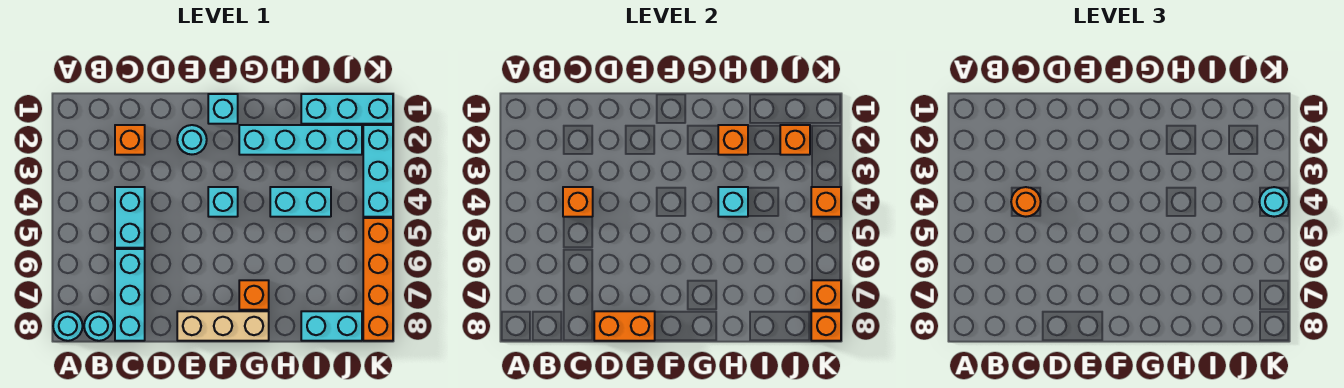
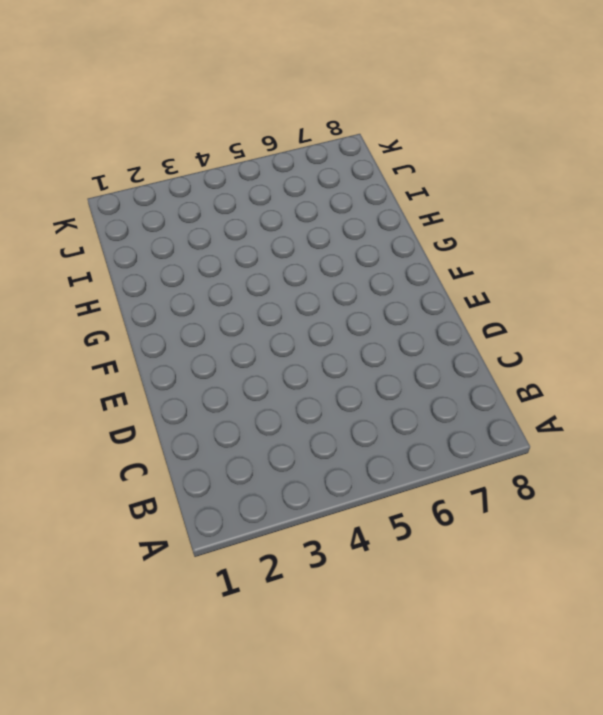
none -> cyan 1x1 round brick [53,311,83,341]
none -> cyan 1x1 round brick [84,311,114,341]
none -> orange 1x1 brick [115,125,145,155]

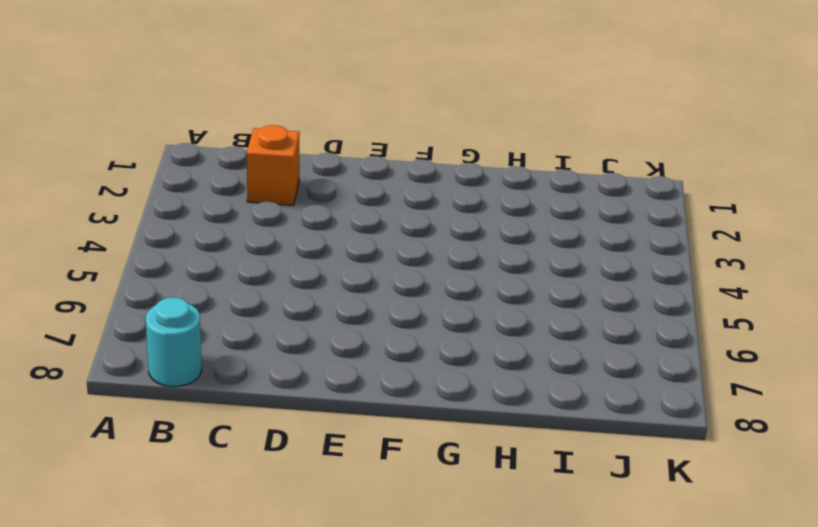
none -> cyan 1x1 round brick [53,311,83,341]
none -> cyan 1x2 brick [115,187,145,248]
none -> cyan 1x3 brick [115,249,145,341]

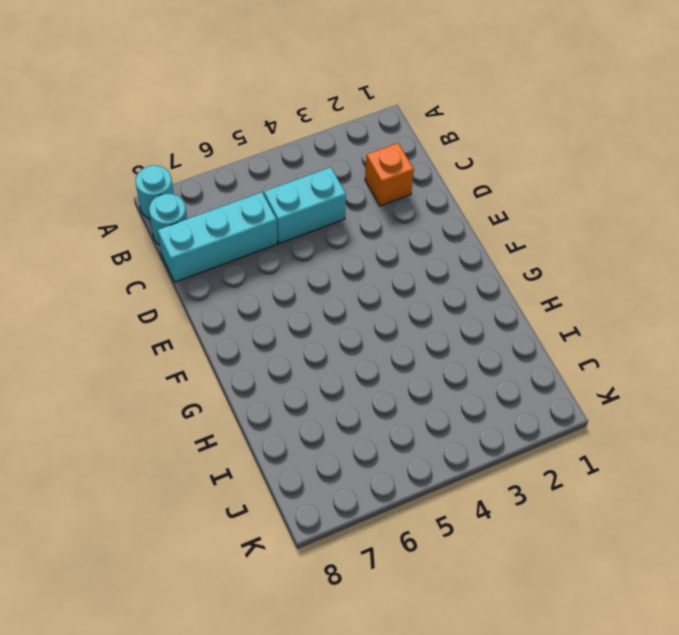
none -> cyan 1x1 round brick [177,125,207,154]
none -> tan 1x3 brick [177,311,269,341]
none -> cyan 1x1 brick [208,94,238,124]

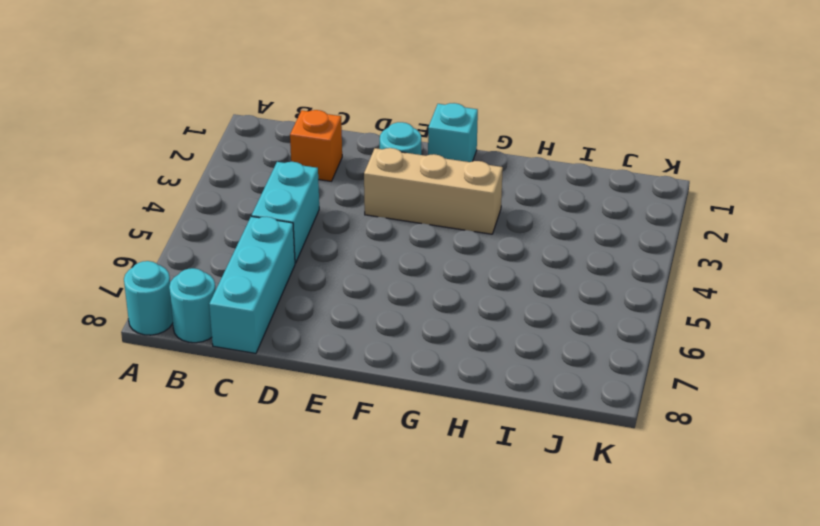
tan 1x3 brick [364,148,503,234] -> tan 1x3 brick moved to [177,311,269,341]
none -> cyan 1x1 brick [208,187,238,217]
none -> cyan 1x4 brick [239,125,362,155]
none -> orange 1x1 brick [239,280,269,310]

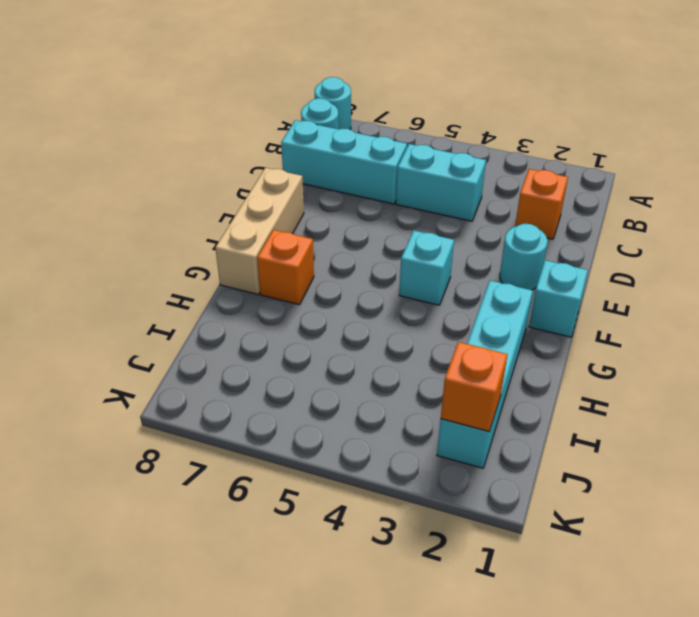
none -> cyan 1x2 brick [270,187,331,217]
none -> cyan 1x3 brick [301,94,393,124]
none -> cyan 1x2 brick [301,311,362,341]

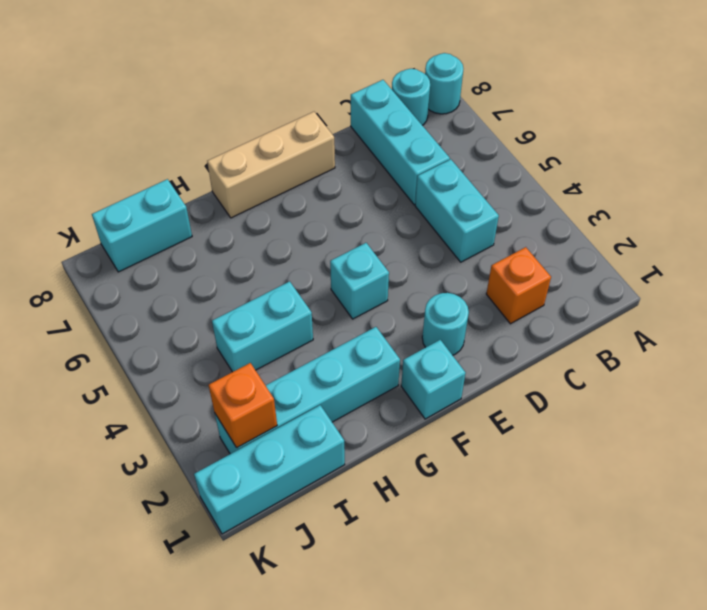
none -> orange 1x1 brick [239,280,269,310]
none -> cyan 1x3 brick [363,125,393,217]
none -> orange 1x4 brick [363,218,393,341]

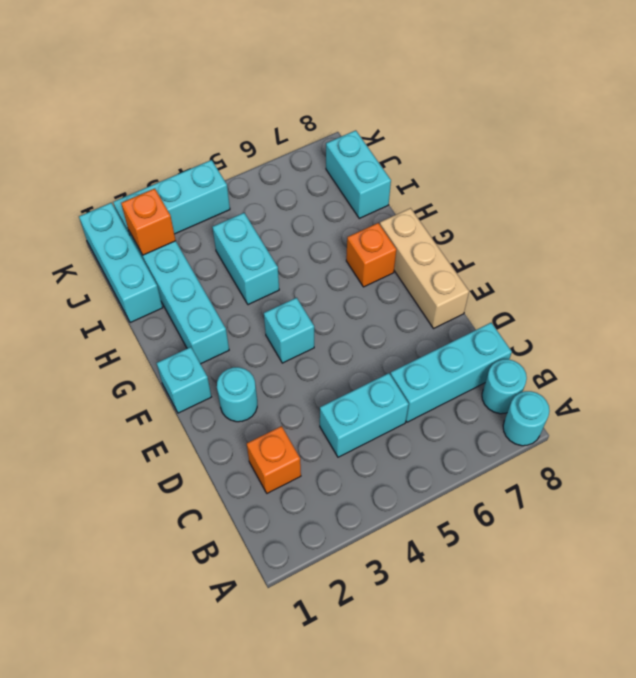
none -> orange 1x4 brick [363,218,393,341]
none -> orange 1x1 brick [563,187,593,217]
none -> orange 1x2 brick [594,311,655,341]

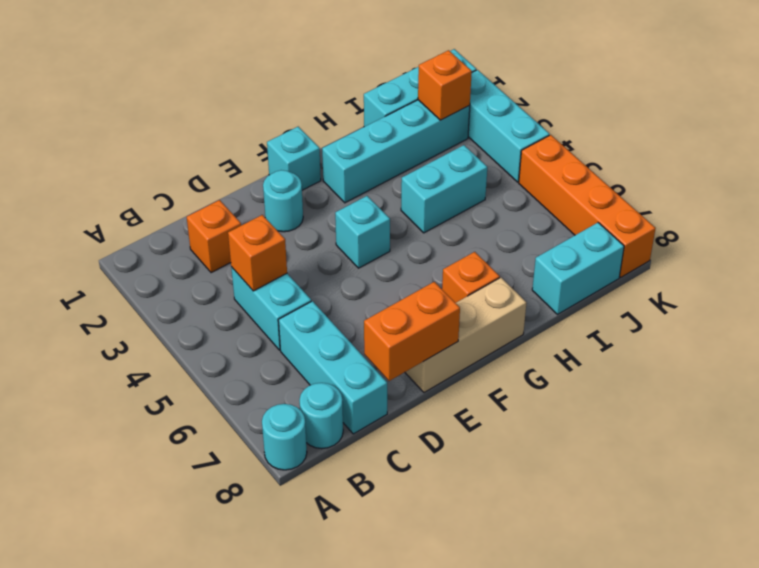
none -> orange 1x1 brick [718,125,748,155]
none -> cyan 1x1 brick [718,187,748,217]
none -> orange 1x1 brick [811,187,841,217]

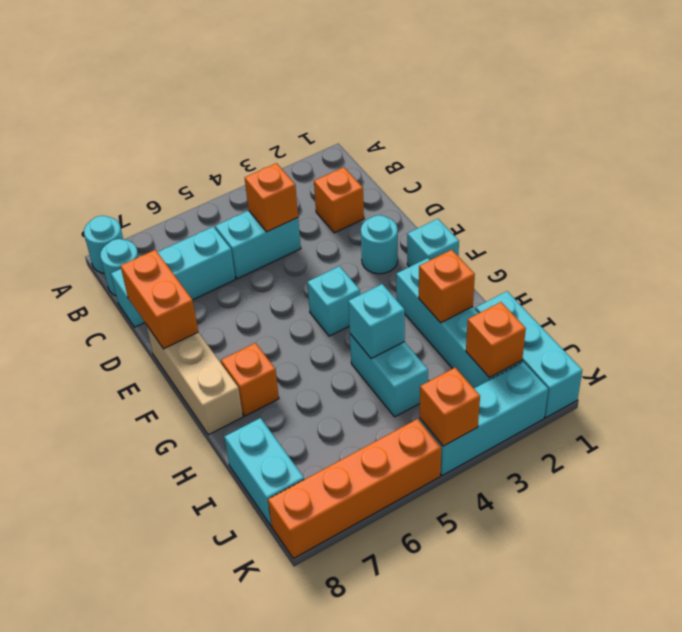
none -> orange 1x1 brick [811,280,841,310]
none -> orange 1x1 brick [811,311,841,341]
none -> orange 1x1 round brick [1011,187,1041,217]

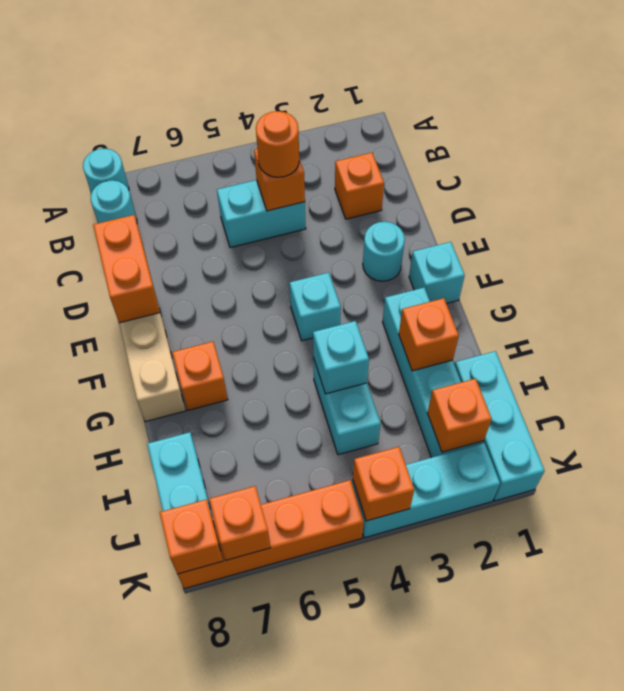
none -> cyan 1x3 brick [115,249,145,341]
none -> cyan 1x1 round brick [1259,187,1289,217]

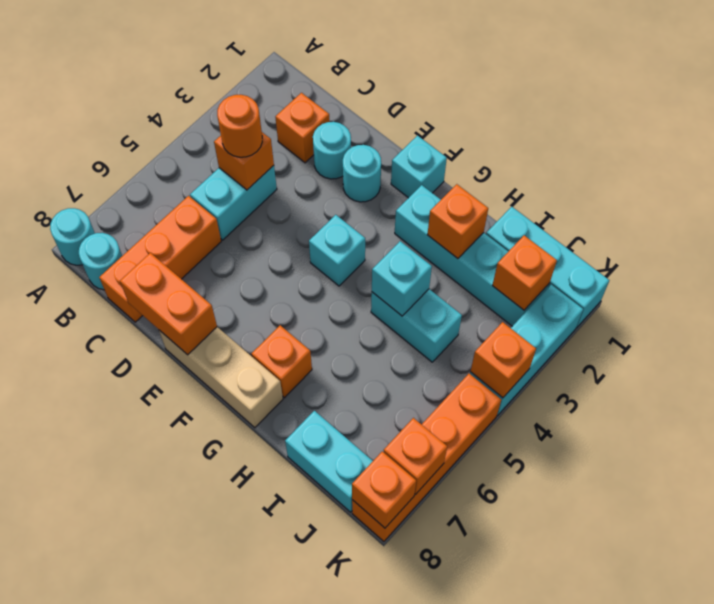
orange 1x3 brick [99,196,221,322] -> cyan 1x3 brick [115,249,145,341]
cyan 1x1 round brick [313,122,351,179] -> cyan 1x1 round brick moved to [1259,187,1289,217]

